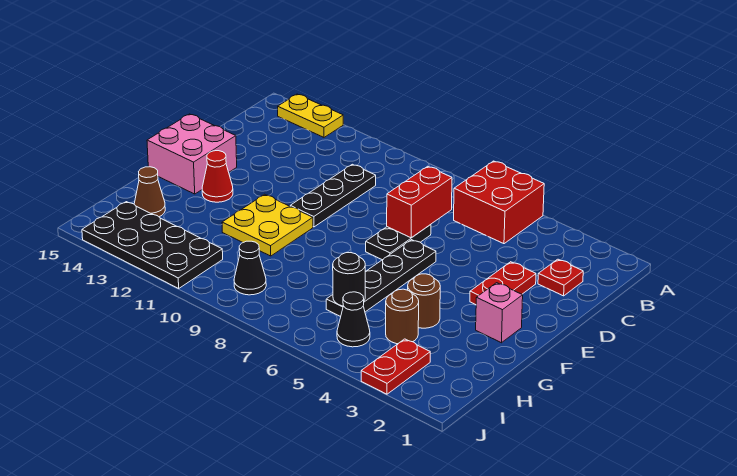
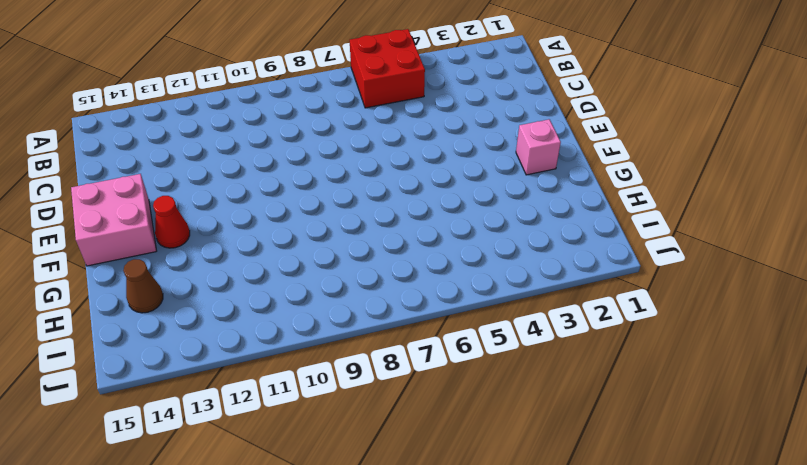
none -> yellow 1x2 plate [278,94,343,137]
none -> red 1x1 plate [538,259,583,296]
none -> black 1x3 plate [290,164,376,227]

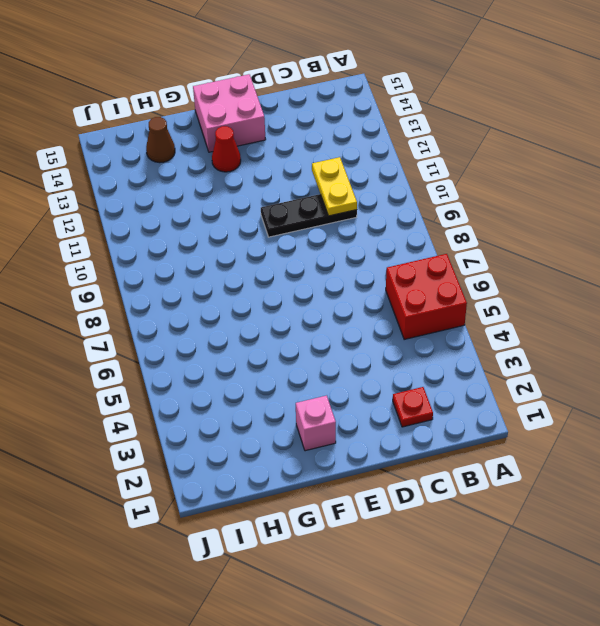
yellow 1x2 plate [312,157,357,216] -> yellow 1x2 plate moved to [278,94,343,137]
none -> red 1x2 plate [470,262,536,305]
none -> black 1x2 plate [366,225,431,260]
none -> black 1x4 plate [326,240,436,317]

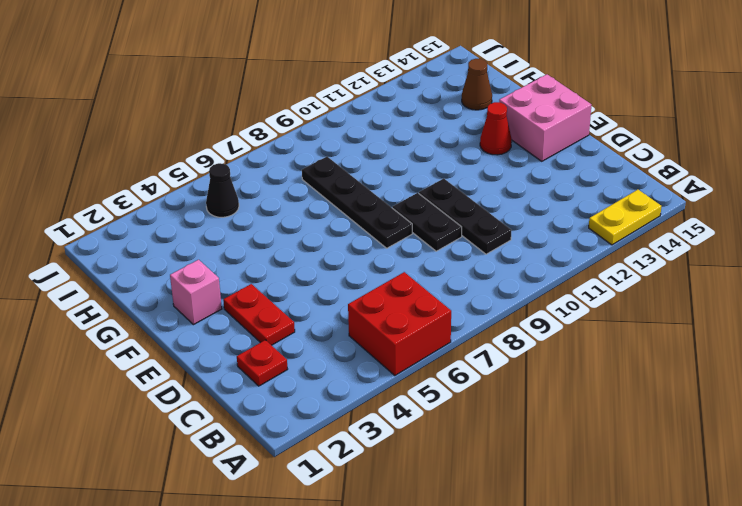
black 1x2 plate [392,193,462,251] -> black 1x2 plate moved to [366,225,431,260]
black 1x4 plate [302,157,412,248] -> black 1x4 plate moved to [326,240,436,317]
none -> yellow 2x2 plate [222,194,313,256]
none -> brown 1x1 round brick [408,274,440,328]
none -> brown 1x1 round brick [386,289,419,344]

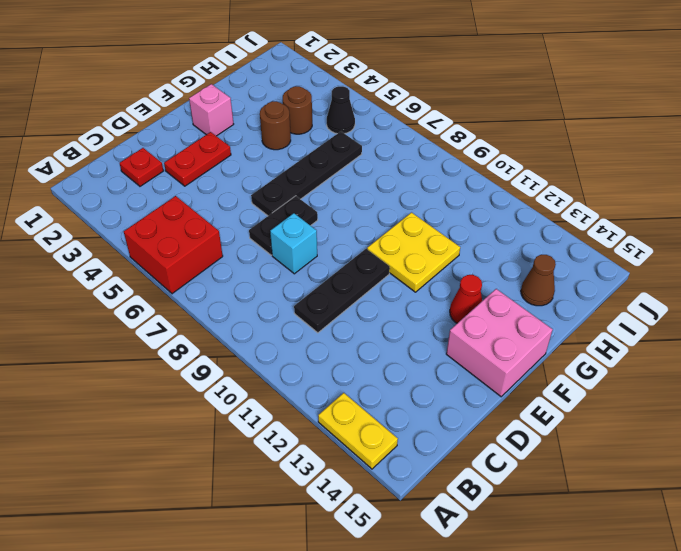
cyan 1x1 brick [270,213,317,274] -> none
none -> red 1x2 plate [361,339,430,394]
none -> black 1x1 cone [234,241,266,295]
none -> black 2x4 plate [82,202,223,288]

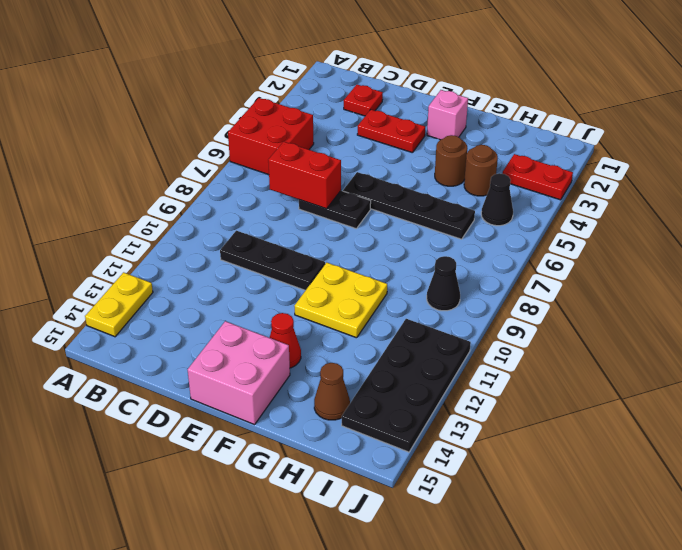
none -> black 1x1 round brick [333,253,366,306]

